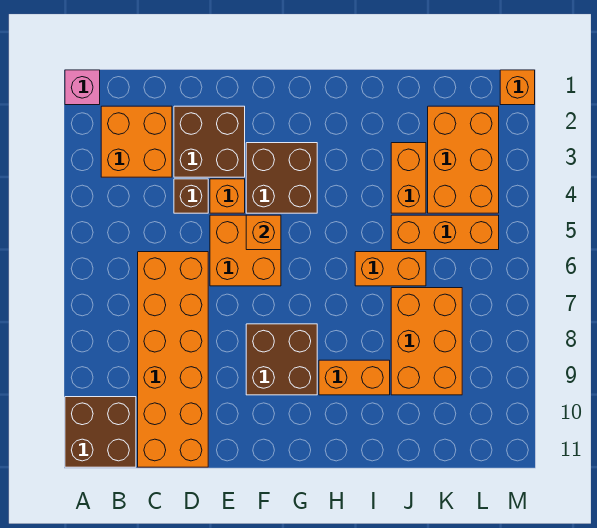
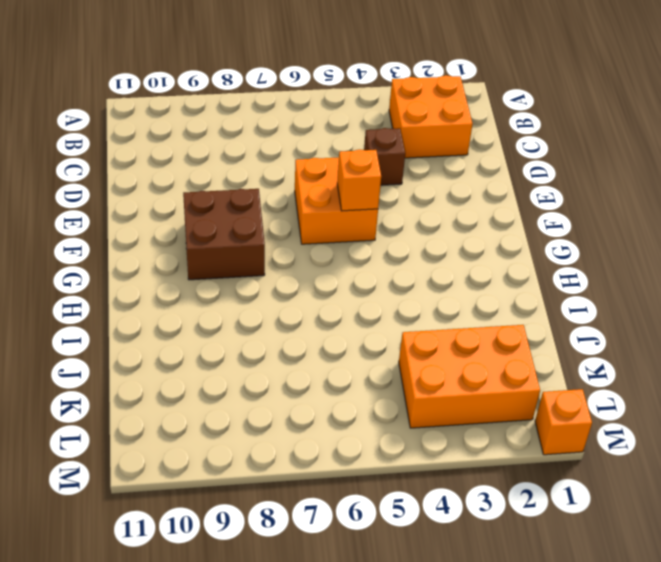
none -> pink 1x1 brick [65,70,100,105]
none -> brown 2x2 brick [65,397,136,467]
none -> orange 2x6 brick [138,252,208,467]

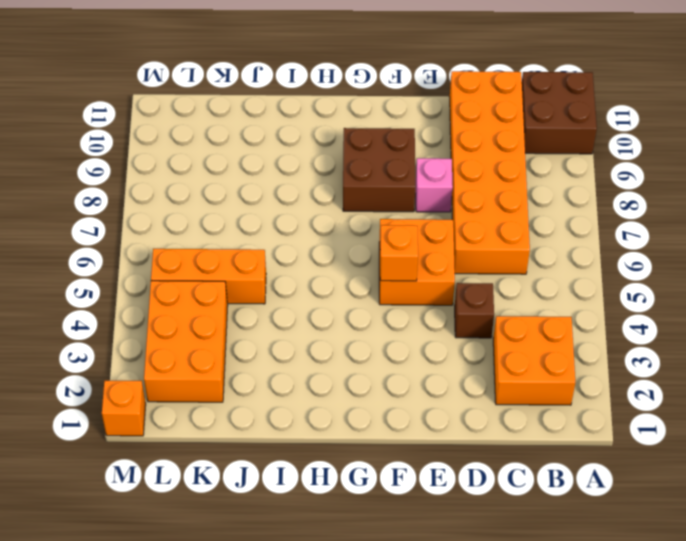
pink 1x1 brick [416,158,453,212] -> pink 1x1 brick moved to [65,70,100,105]
none -> brown 2x2 brick [174,106,245,177]
none -> orange 1x1 brick [210,179,245,213]
none -> brown 2x2 brick [246,143,317,213]

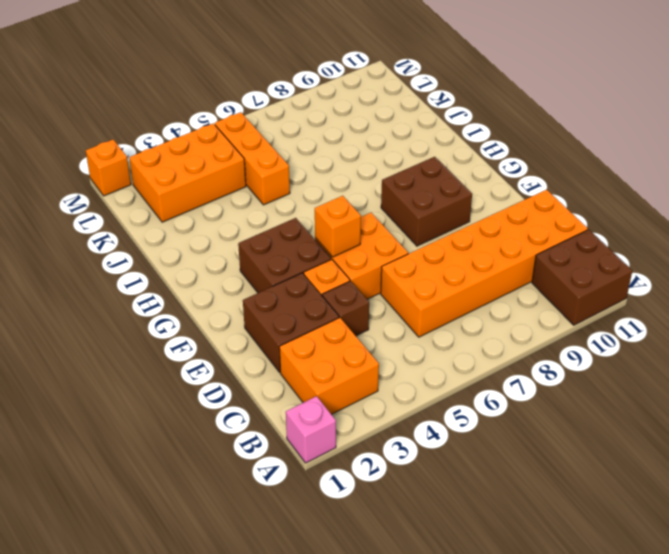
none -> orange 1x2 brick [319,360,390,395]
none -> orange 1x2 brick [355,252,426,286]
none -> orange 1x2 brick [391,143,426,213]

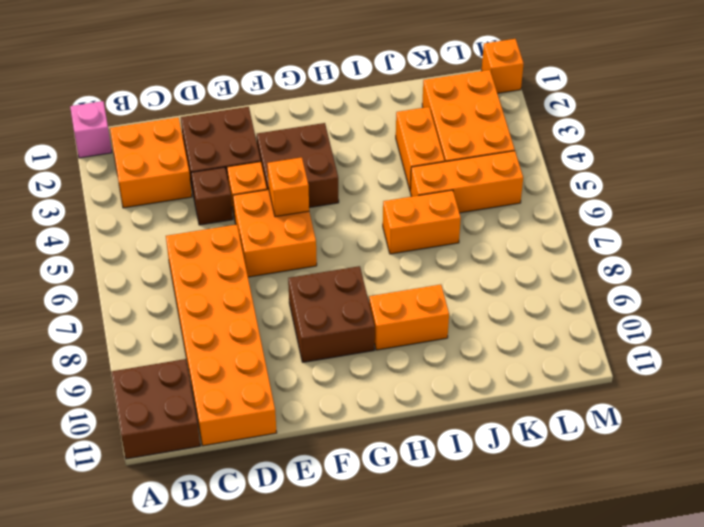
none -> orange 2x3 brick [391,288,462,395]

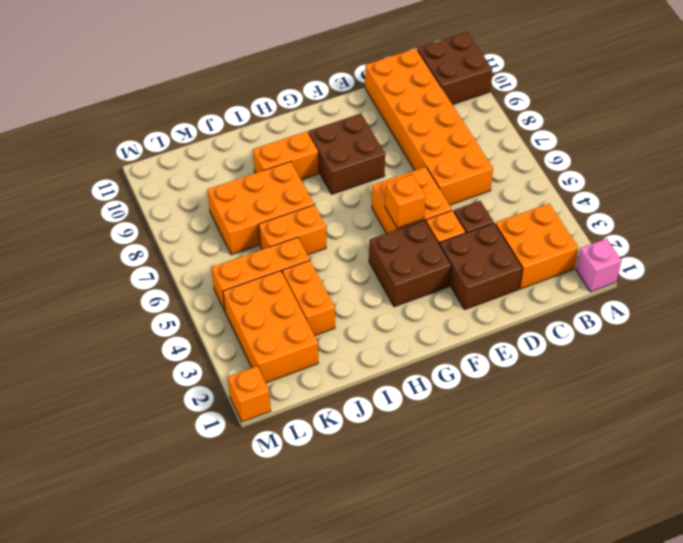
orange 2x3 brick [208,162,314,255] -> orange 2x3 brick turned to [391,288,462,395]

